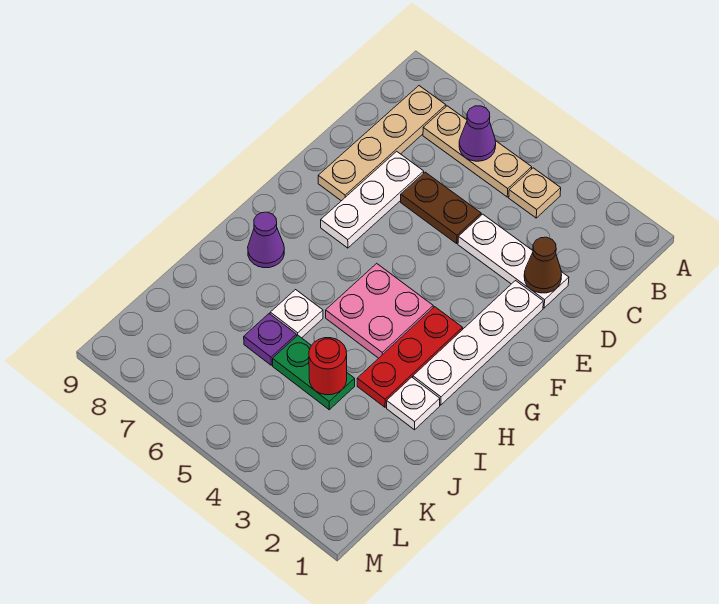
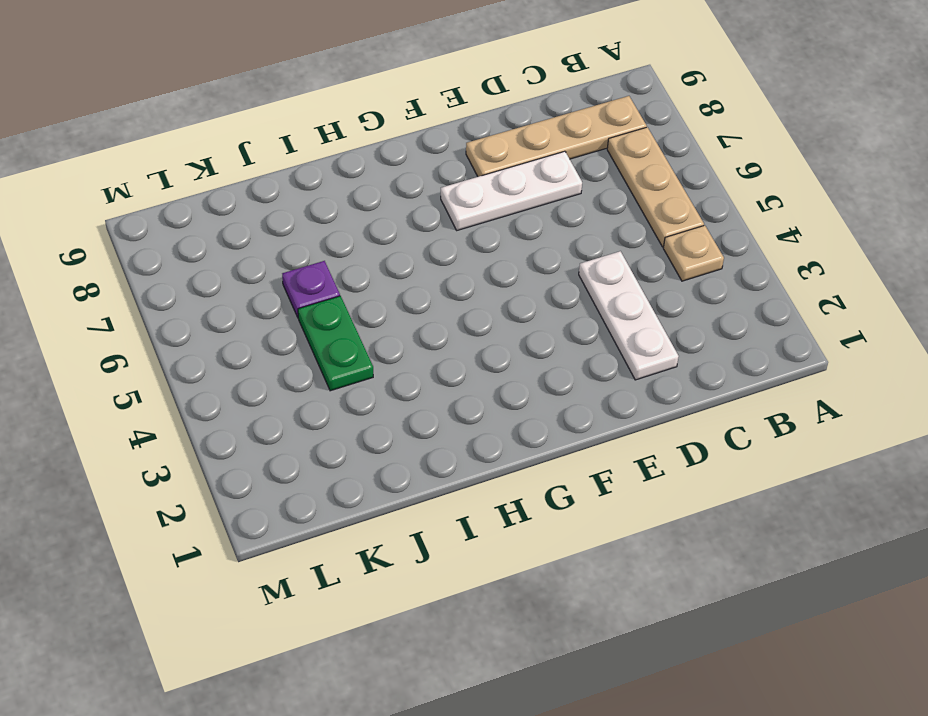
none -> brown 1x2 plate [401,172,481,243]
none -> white 1x4 plate [413,281,543,405]
none -> red 1x3 plate [357,307,463,407]

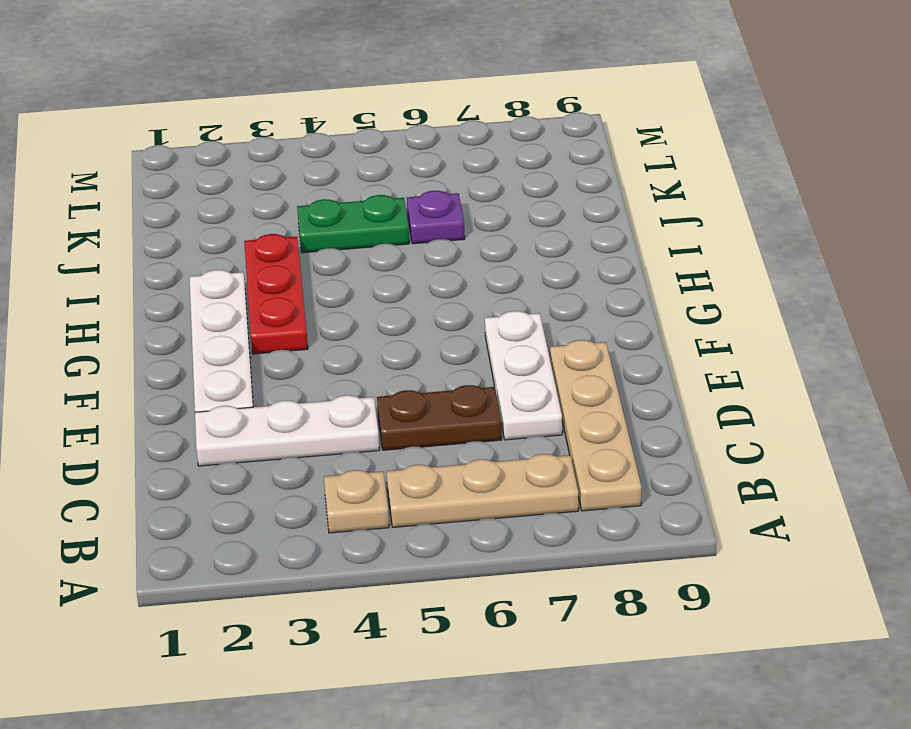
none -> pink 2x2 plate [326,263,433,358]
none -> purple 1x1 cone [248,212,284,268]
none -> white 1x1 plate [387,377,440,430]

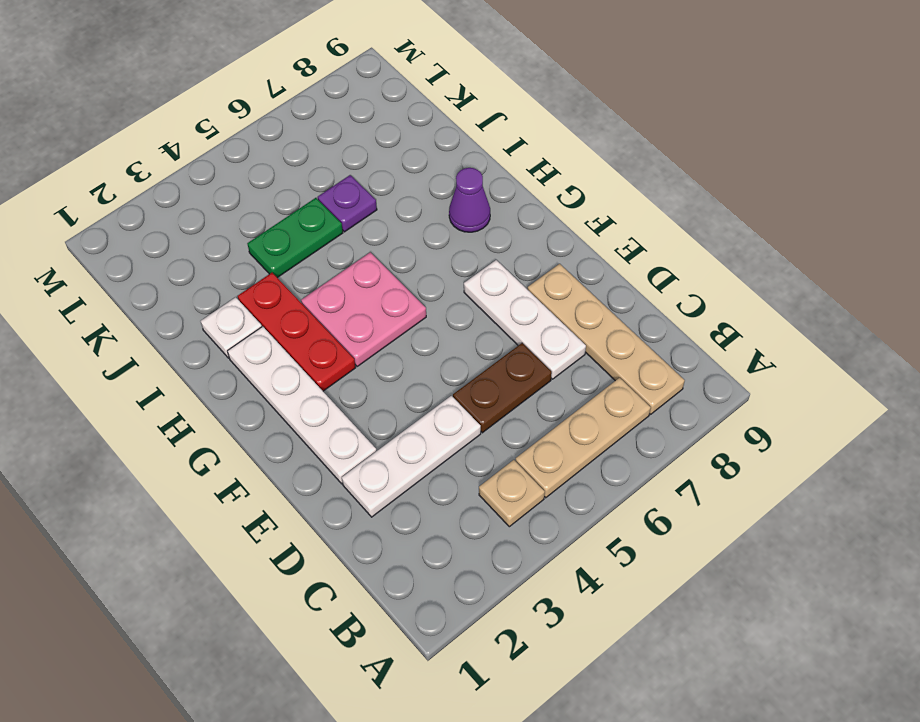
none -> white 1x1 plate [270,290,323,338]
none -> purple 1x1 cone [459,106,496,161]
none -> brown 1x1 cone [524,237,562,293]

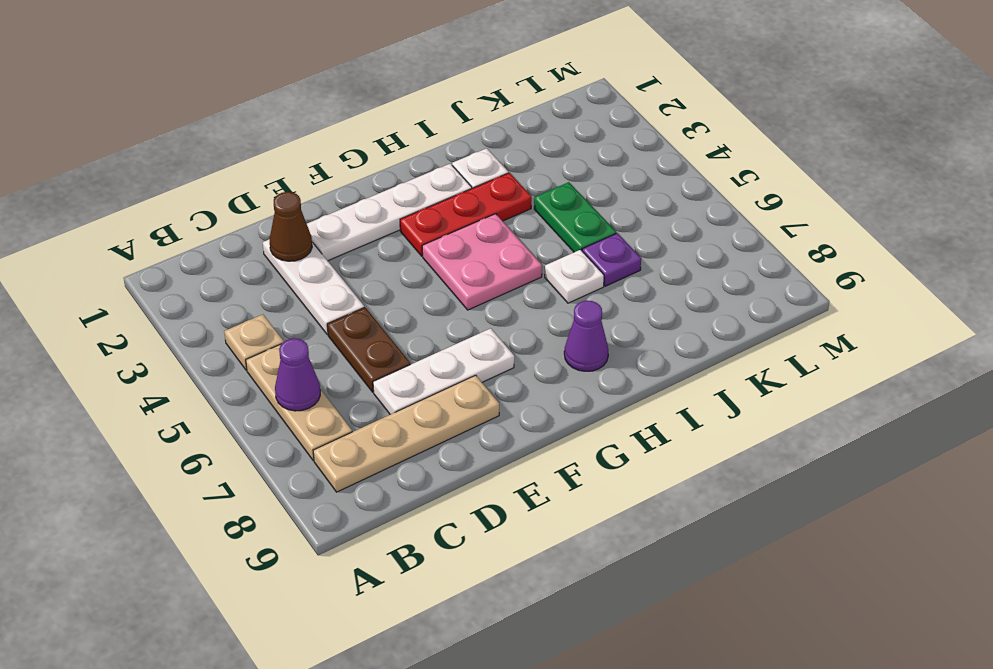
none -> red 1x1 round brick [309,338,347,395]

